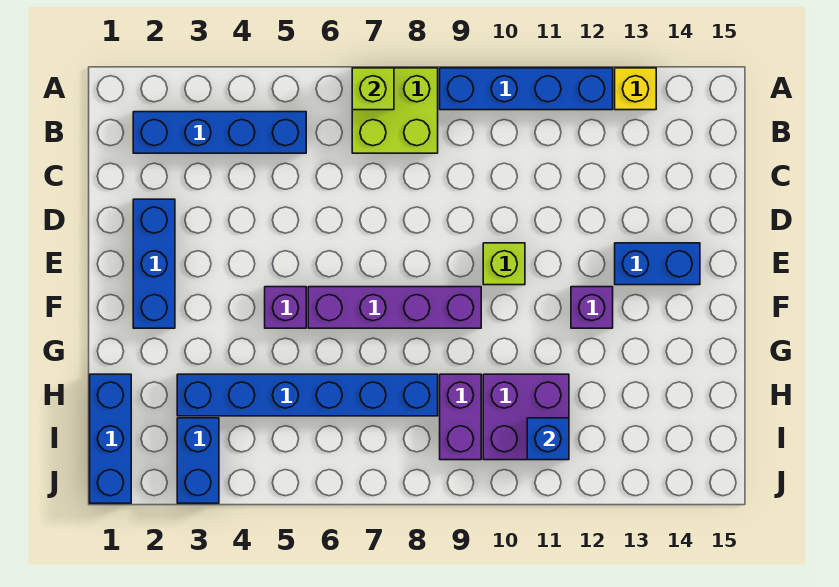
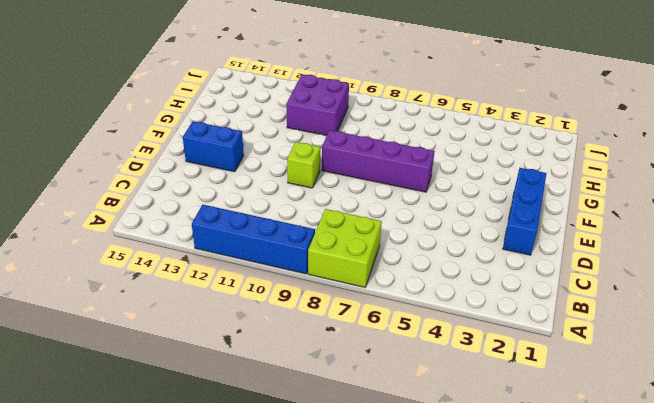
none -> yellow 1x1 brick [615,68,656,110]
none -> blue 1x4 brick [133,112,306,153]
none -> purple 1x1 brick [265,287,306,328]

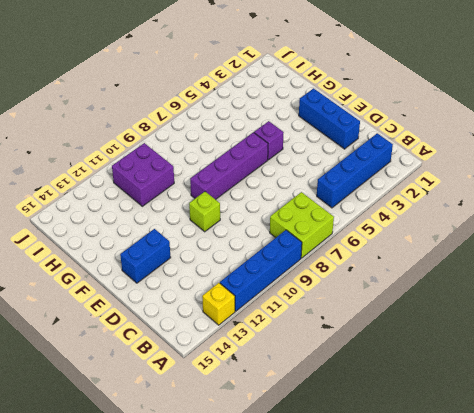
none -> purple 1x1 brick [571,287,613,328]
none -> blue 1x3 brick [90,374,131,503]
none -> blue 1x6 brick [177,374,438,416]

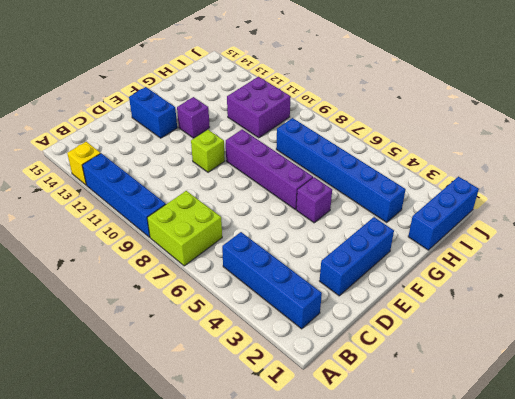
none -> purple 1x2 brick [440,374,481,460]
none -> blue 1x2 brick [177,418,219,503]
none -> lime 1x1 brick [352,68,394,110]

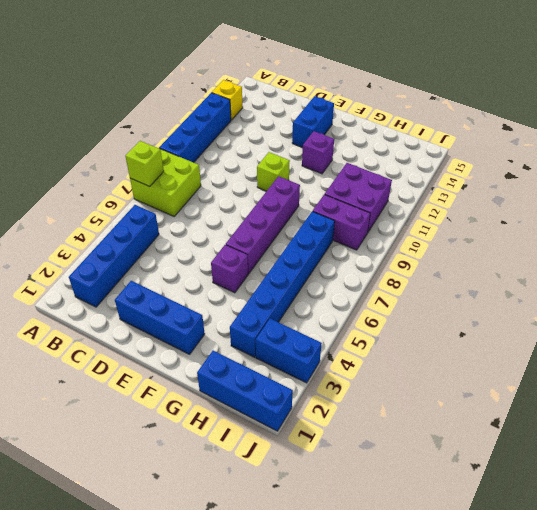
none -> blue 1x1 brick [527,418,569,460]

